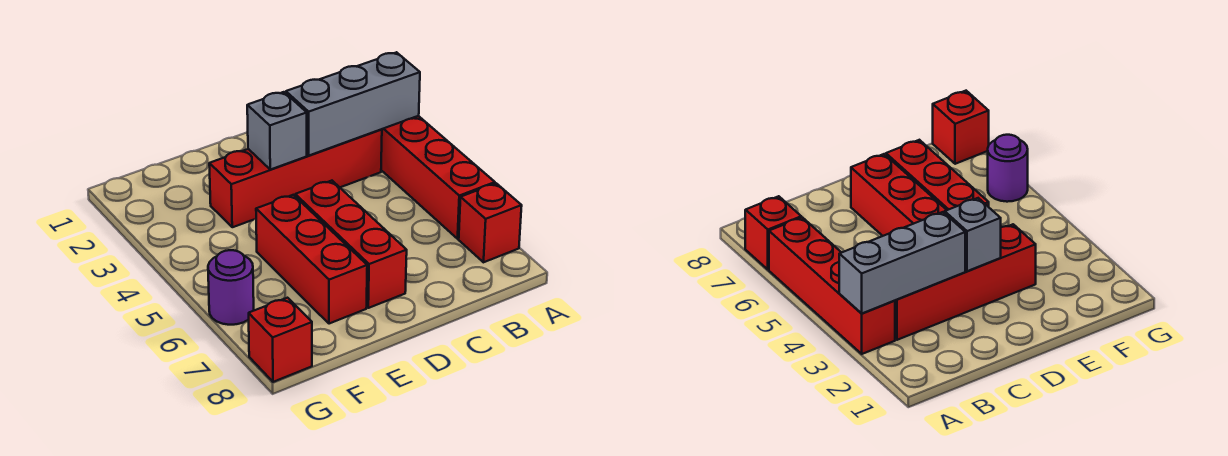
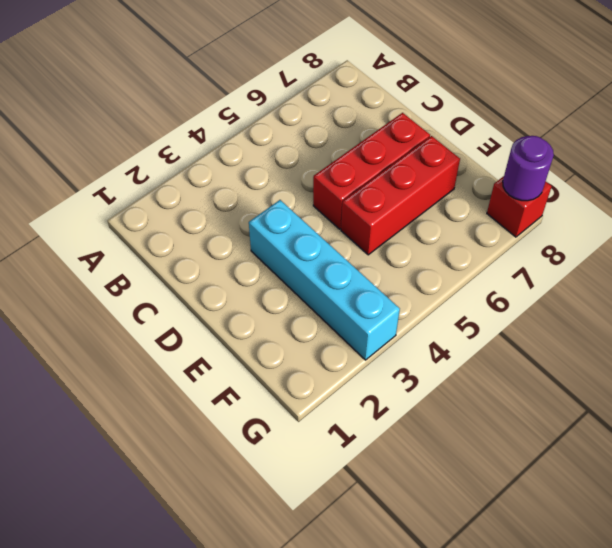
cyan 1x4 brick [249,200,400,360] -> red 1x4 brick [209,129,382,227]
purple 1x1 round brick [503,136,554,201] -> purple 1x1 round brick moved to [208,250,254,325]
none -> red 1x4 brick [381,116,495,239]
none -> red 1x1 brick [459,183,522,262]

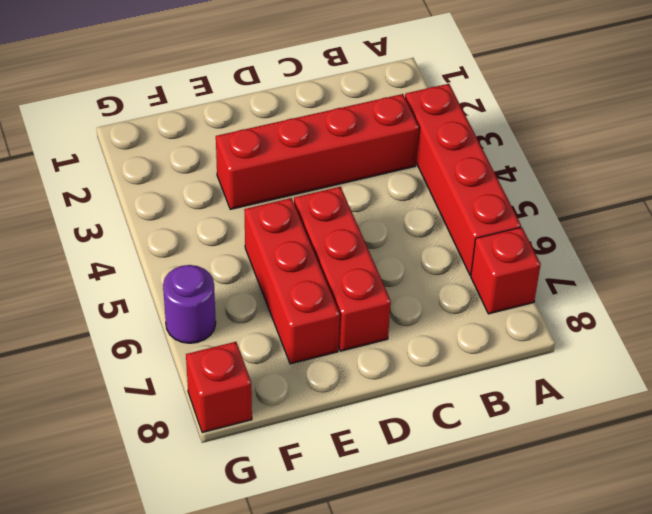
none -> grey 1x3 brick [286,52,420,155]
none -> grey 1x1 brick [247,92,307,170]

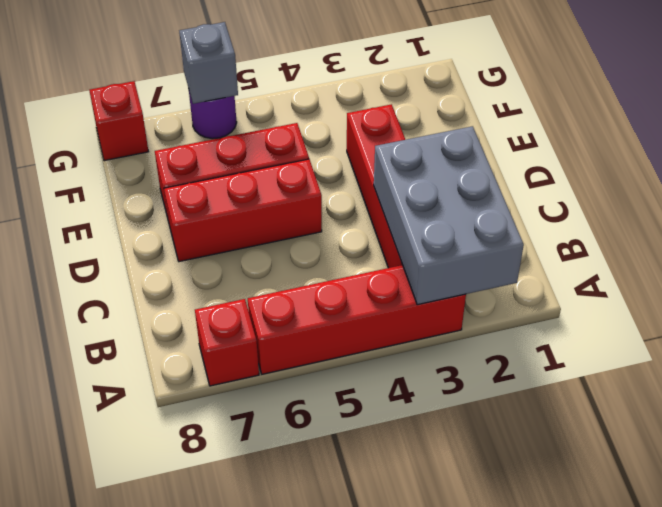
grey 2x3 brick [374,126,524,305] -> grey 1x3 brick [286,52,420,155]
grey 1x1 brick [179,22,238,104] -> grey 1x1 brick moved to [247,92,307,170]

